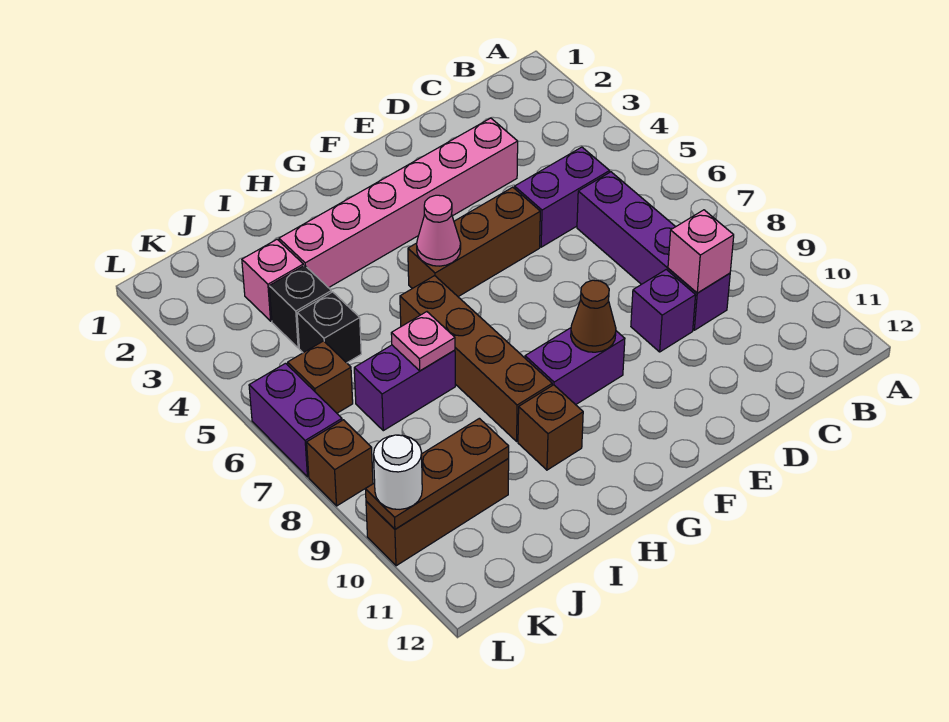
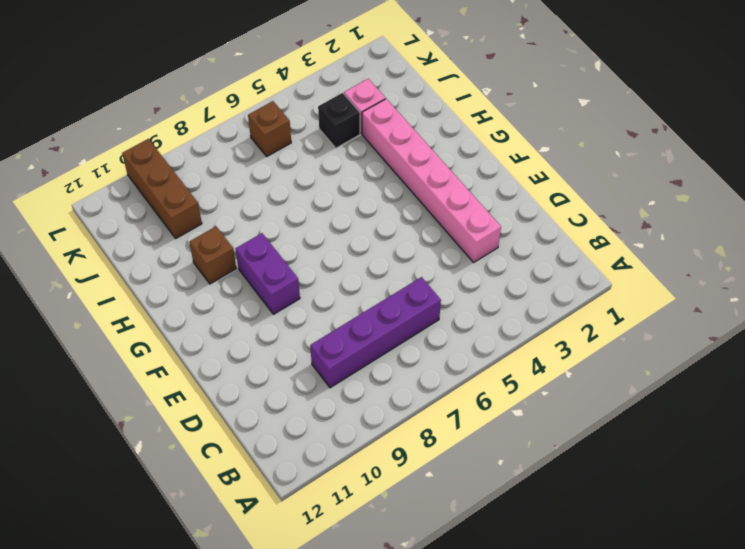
none -> purple 1x2 brick [515,147,610,247]
none -> purple 1x1 brick [631,270,696,352]
none -> brown 1x3 brick [408,187,540,297]

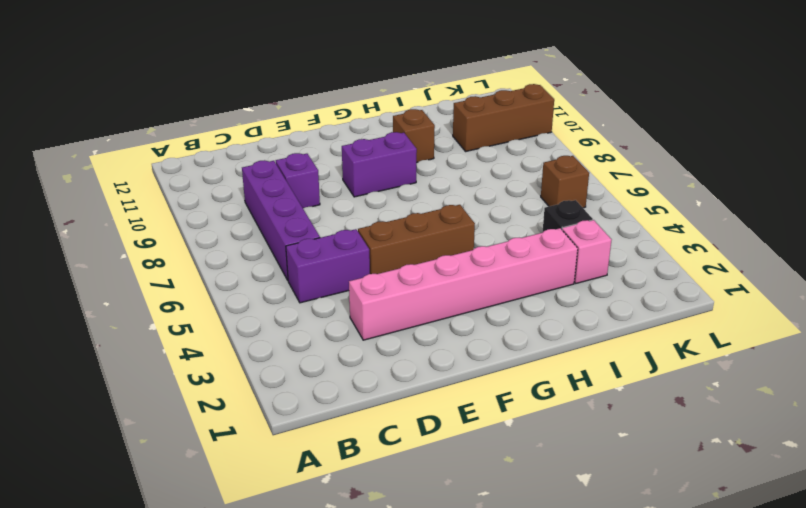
none -> brown 1x4 brick [400,276,552,441]
none -> purple 1x2 brick [354,345,455,431]
none -> black 1x1 brick [297,292,361,363]

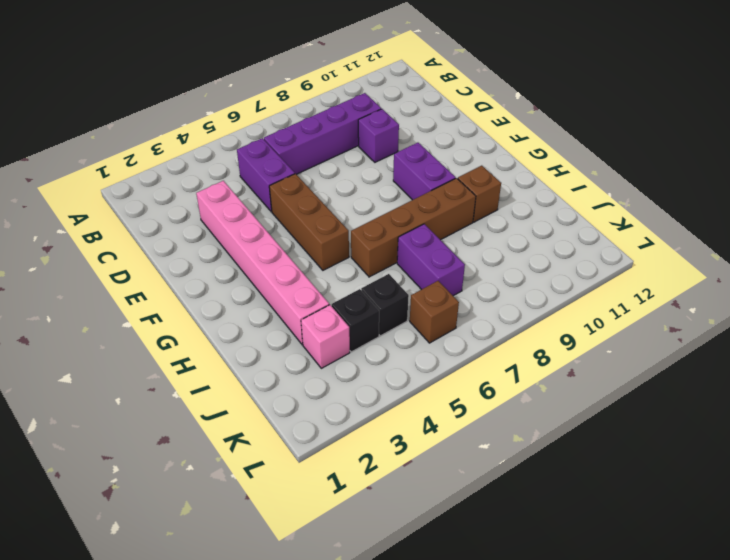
none -> brown 1x3 brick [366,458,509,566]
none -> purple 1x2 brick [249,363,342,477]
none -> brown 1x1 brick [307,420,373,506]

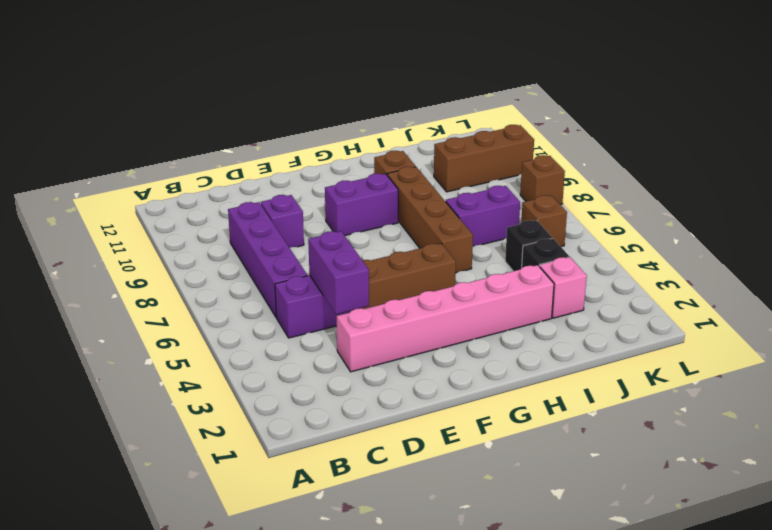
purple 1x2 brick [308,231,369,314] -> purple 1x2 brick moved to [249,363,342,477]
none -> pink 1x1 brick [668,210,734,293]
none -> brown 1x1 cone [571,280,616,352]
none -> pink 1x1 cone [417,195,461,266]

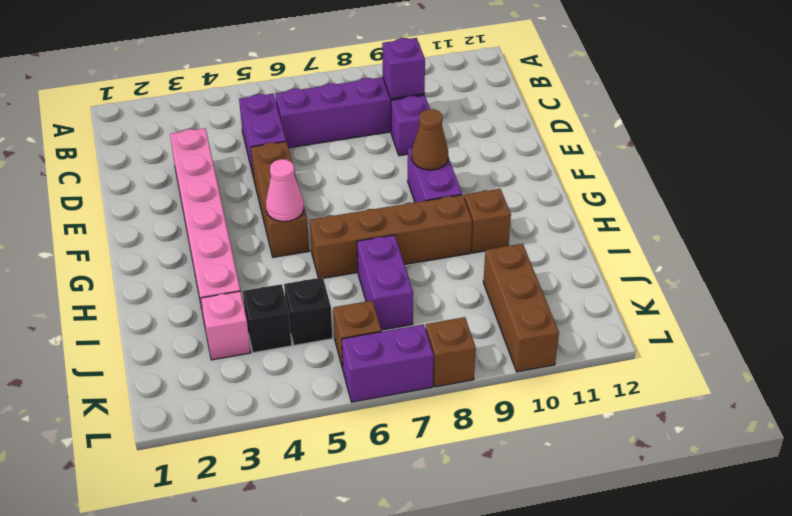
purple 1x1 brick [382,38,425,99] -> pink 1x1 brick [668,210,734,293]
none -> pink 1x1 plate [391,312,455,371]
none -> brown 1x3 plate [365,418,509,529]
none -> white 1x1 round brick [374,435,422,509]

